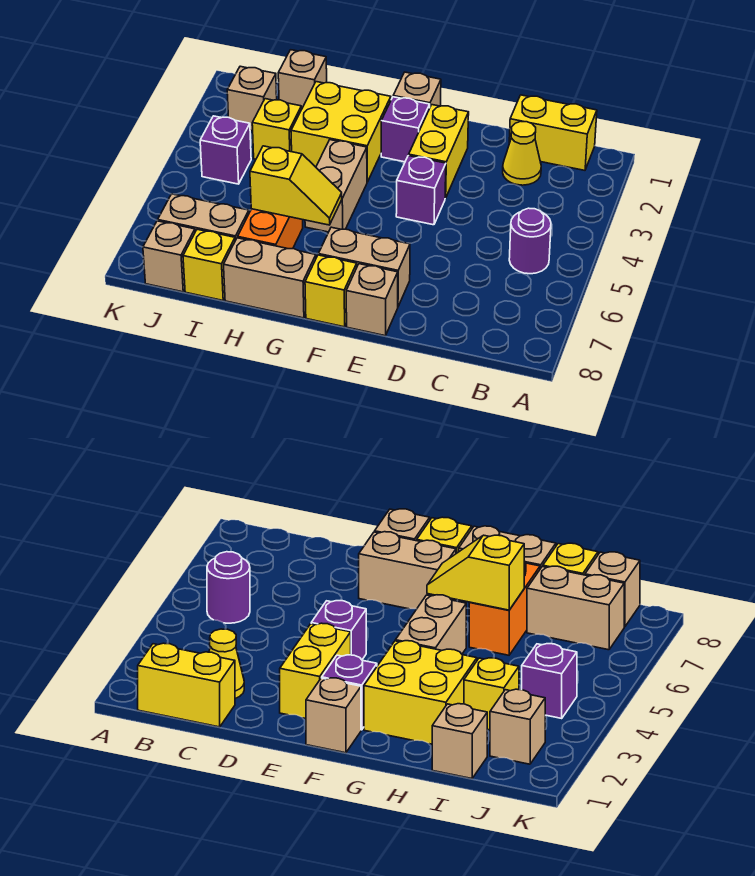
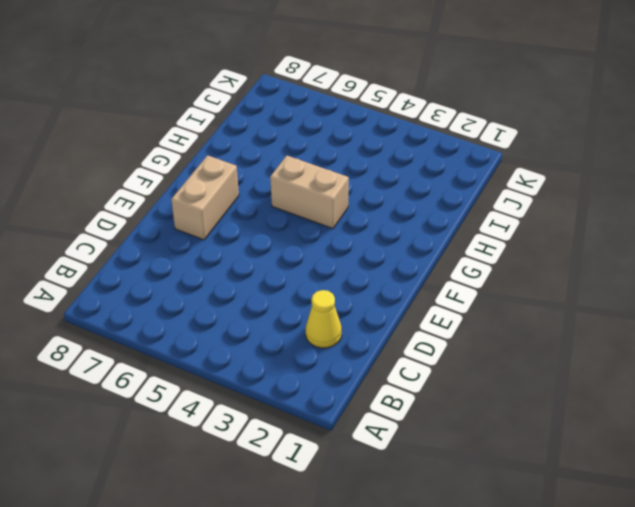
none -> yellow 1x2 brick [509,95,597,170]
none -> purple 1x1 round brick [509,208,551,274]
none -> yellow 1x2 brick [409,105,469,198]

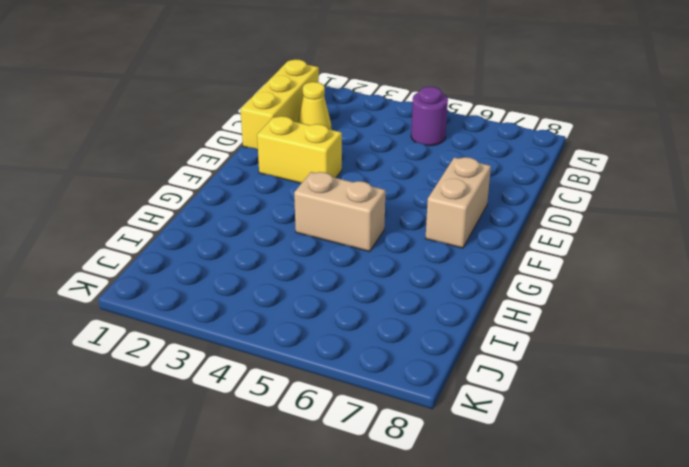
yellow 1x3 brick [240,60,319,149] -> yellow 1x2 brick [509,95,597,170]
none -> purple 1x1 brick [396,156,446,225]
none -> tan 1x1 brick [346,264,398,336]
none -> tan 1x1 brick [393,72,441,107]

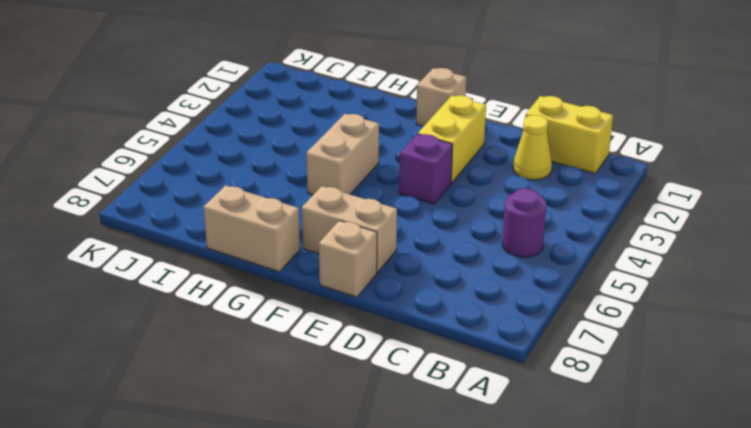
none -> purple 1x1 brick [381,97,430,162]
none -> yellow 1x1 brick [305,255,357,327]
none -> yellow 2x2 brick [291,82,391,182]

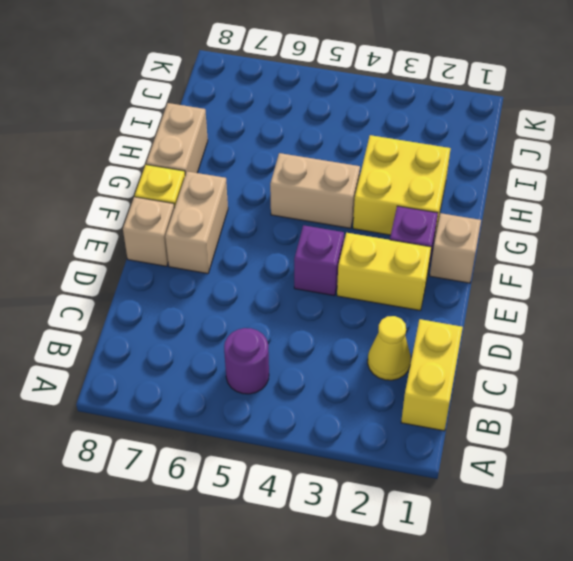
none -> orange 1x2 brick [238,209,303,249]
none -> tan 1x1 brick [278,50,327,109]
none -> yellow 1x1 brick [252,99,302,159]

